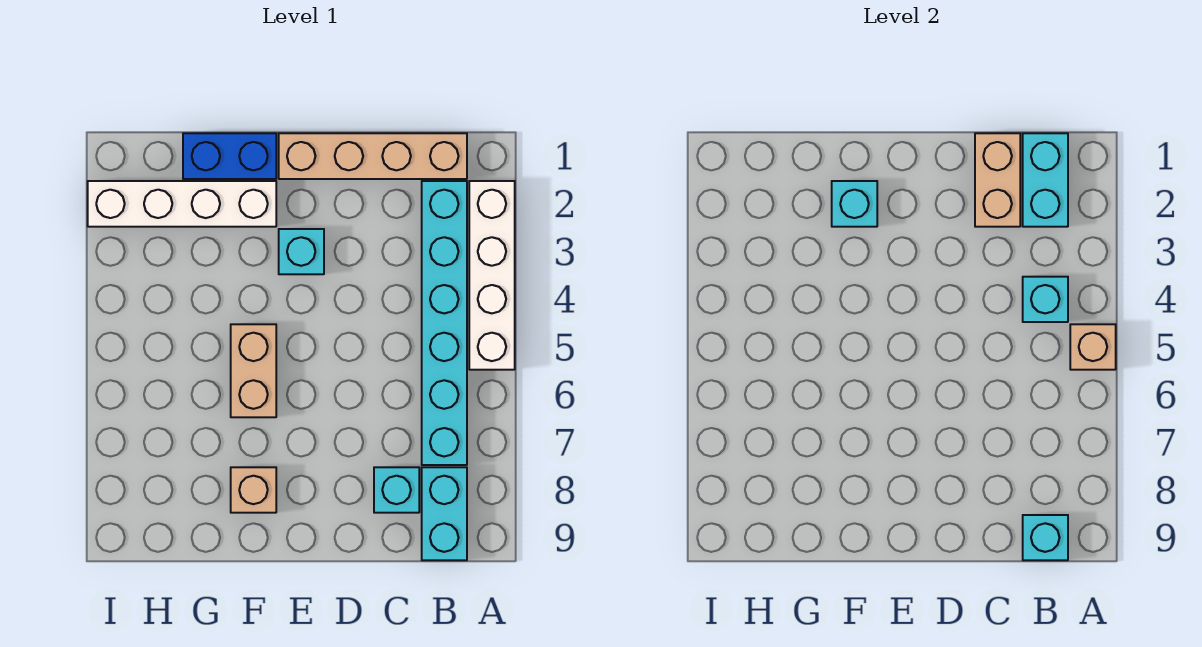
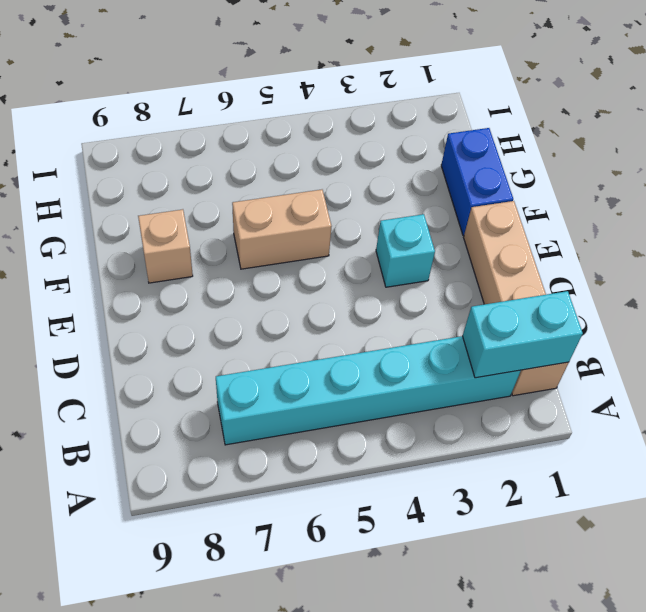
none -> white 1x4 brick [469,181,515,370]
none -> cyan 1x2 brick [422,467,467,560]
none -> cyan 1x1 brick [374,467,419,513]

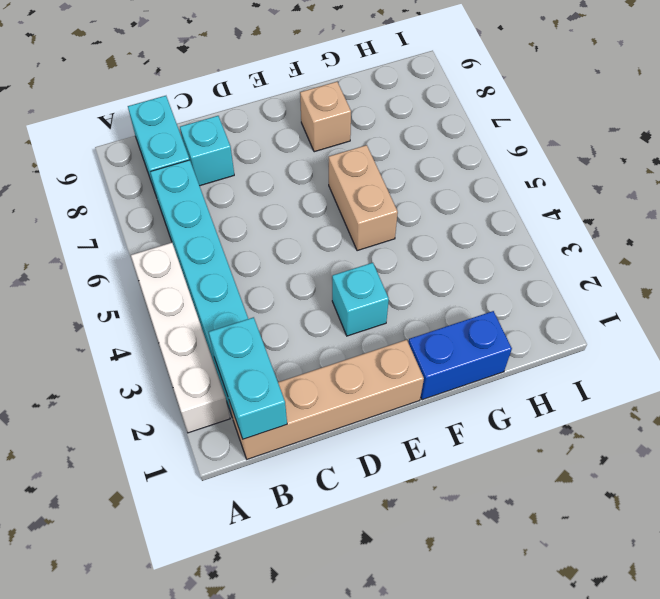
none -> white 1x4 brick [88,181,276,227]
none -> tan 1x1 brick [1070,324,1116,370]
none -> cyan 1x1 brick [1023,277,1068,322]

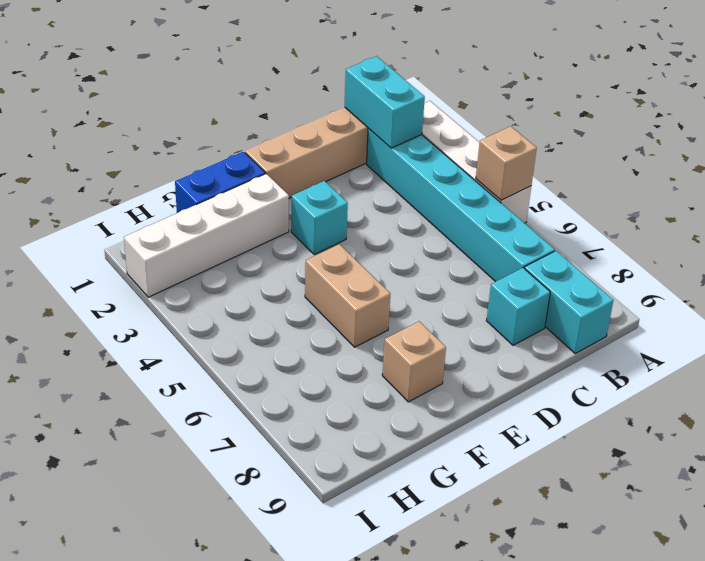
none -> cyan 1x1 brick [1023,277,1068,322]
none -> cyan 1x1 brick [1023,515,1068,560]
none -> tan 1x2 brick [975,133,1020,227]

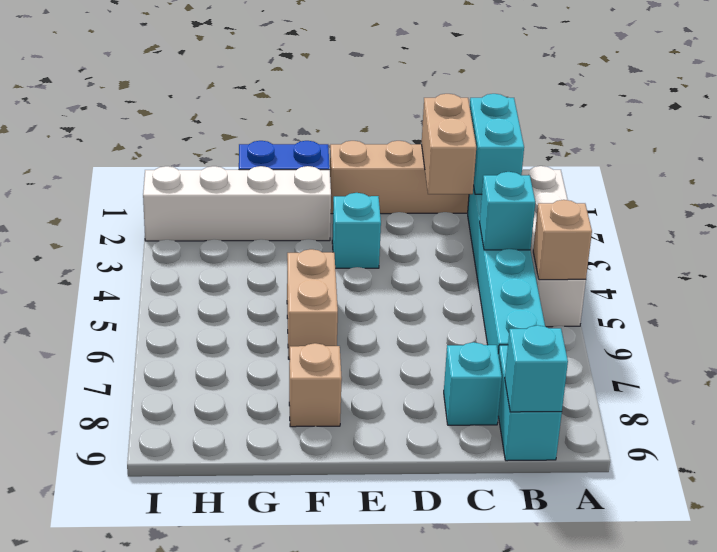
none -> cyan 1x1 brick [832,181,877,227]

